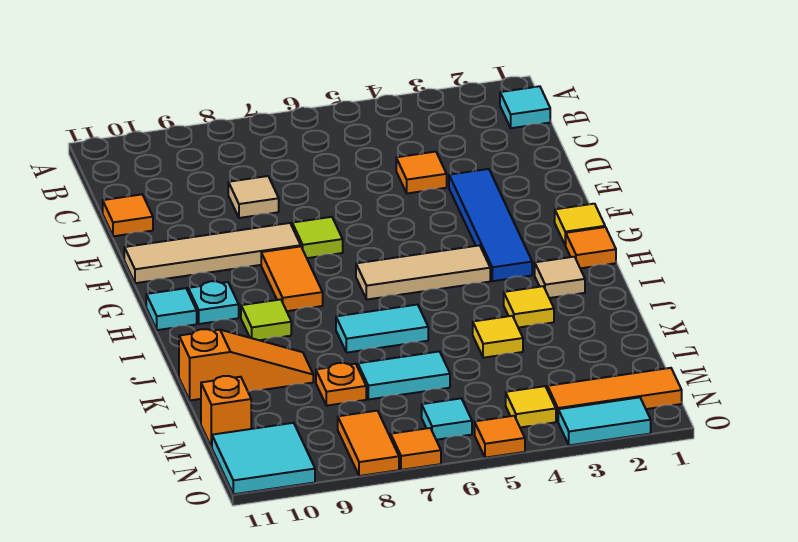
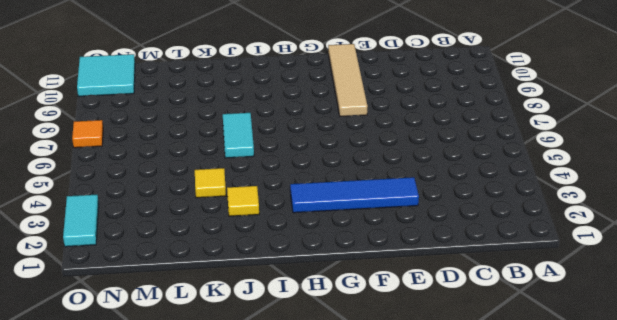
none -> cyan 1x1 tile [500,86,550,128]
none -> orange 1x1 tile [396,152,447,193]
none -> tan 1x1 tile [228,176,279,218]
none -> orange 1x1 tile [103,194,153,236]

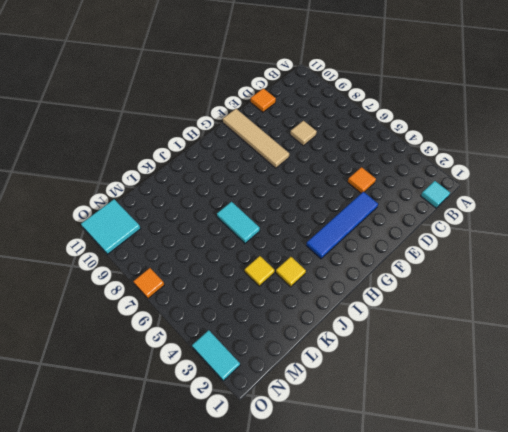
none -> lime 1x1 tile [292,217,343,258]
none -> yellow 1x1 tile [555,204,605,245]
none -> orange 1x2 tile [261,246,323,311]
none -> orange 1x1 tile [565,227,616,268]

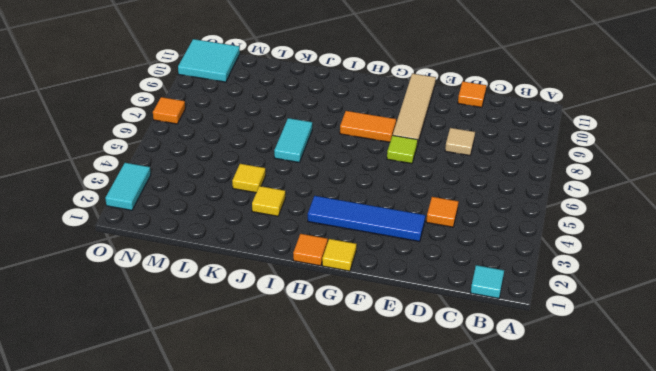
none -> tan 1x3 tile [356,245,490,299]
none -> cyan 1x1 plate [188,281,239,324]
none -> cyan 1x1 tile [146,288,197,330]
none -> tan 1x1 tile [535,257,585,298]

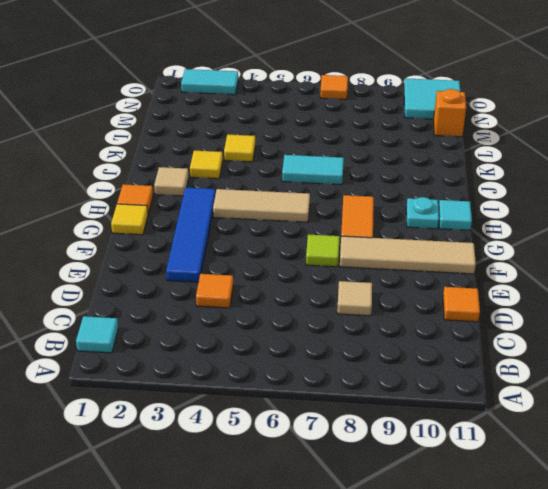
none -> lime 1x1 tile [241,299,291,340]
none -> orange 1x3 slope [179,329,313,400]
none -> cyan 1x2 tile [358,351,450,400]
none -> orange 1x1 plate [316,363,366,406]

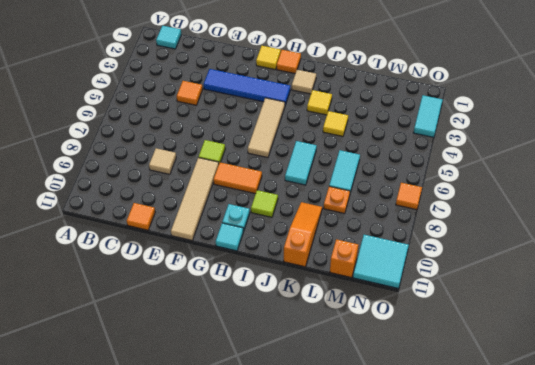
none -> orange 1x3 tile [547,368,682,421]
none -> yellow 1x1 tile [506,386,556,427]
none -> cyan 1x1 tile [422,398,472,440]
none -> orange 1x2 tile [338,411,399,476]

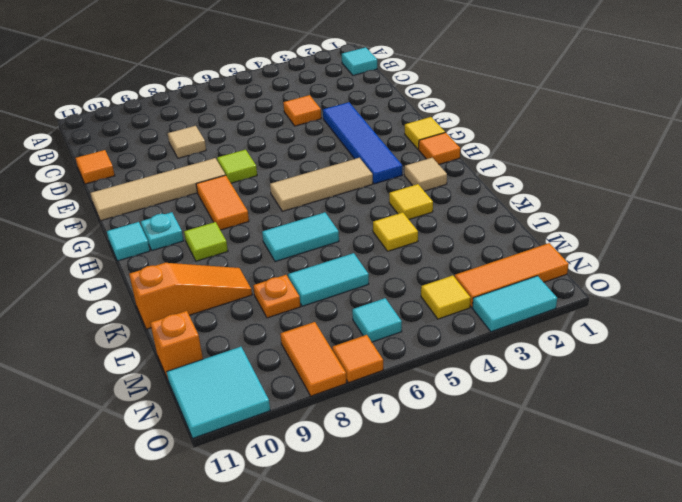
none -> orange 1x1 tile [475,416,525,458]

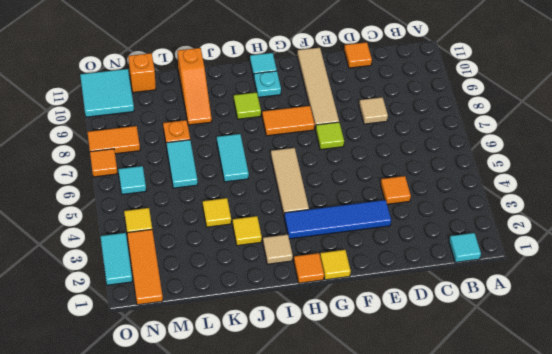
none -> orange 1x1 tile [475,416,525,458]

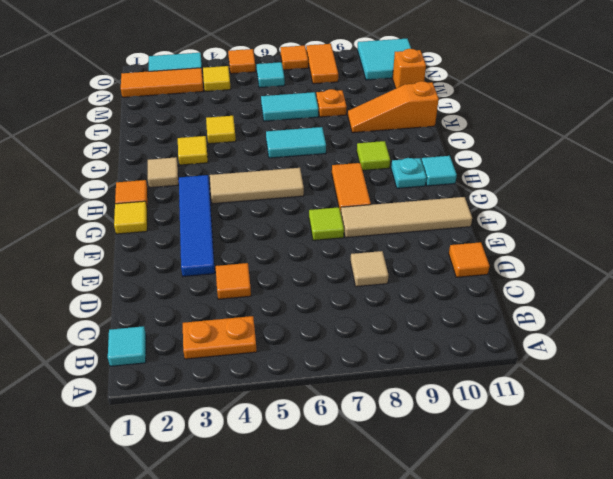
orange 1x2 plate [183,316,257,359] -> none

